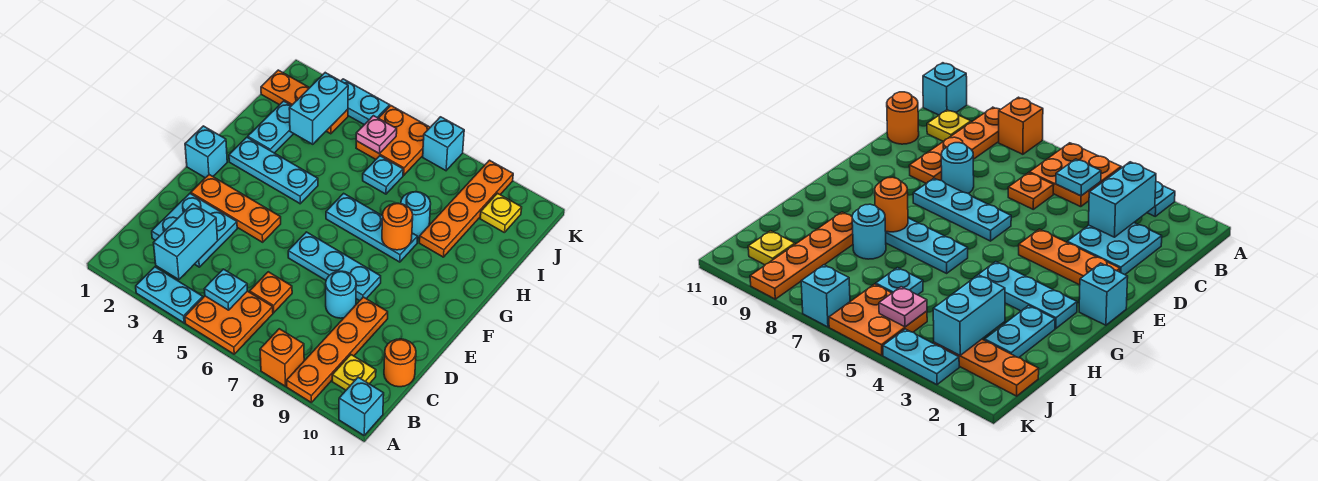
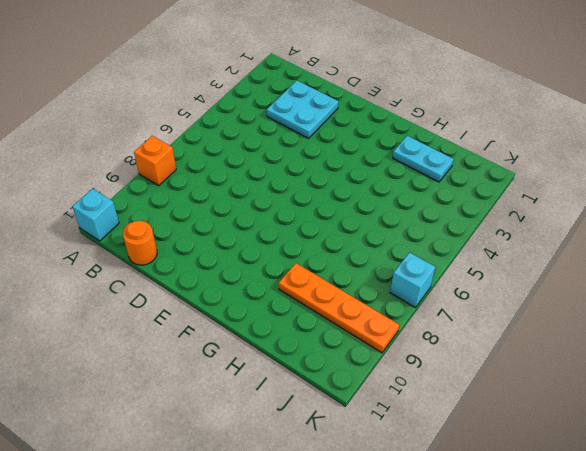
none -> cyan 1x2 plate [136,267,203,323]
none -> orange 2x2 plate [185,291,273,354]
none -> orange 1x4 plate [287,297,388,403]

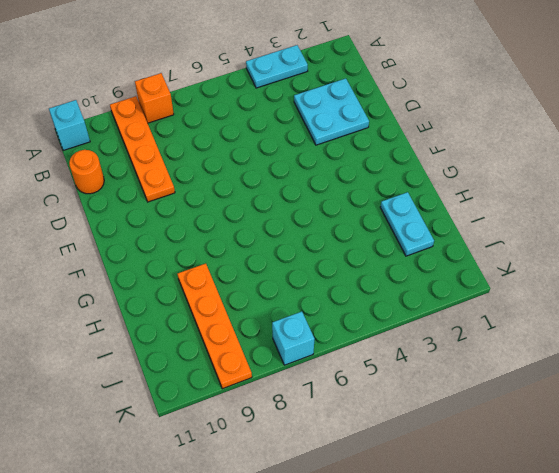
none -> orange 2x2 plate [185,291,273,354]
none -> yellow 1x1 plate [332,355,376,390]
none -> orange 1x1 plate [250,272,292,313]

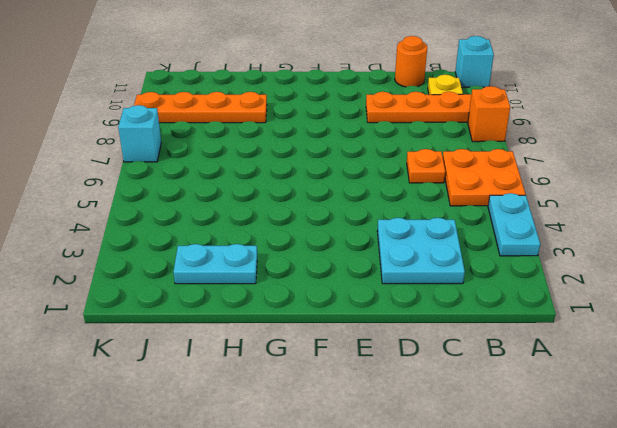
none -> cyan 1x1 round brick [326,271,356,318]
none -> orange 1x3 plate [191,175,281,242]
none -> cyan 1x3 plate [288,232,381,301]

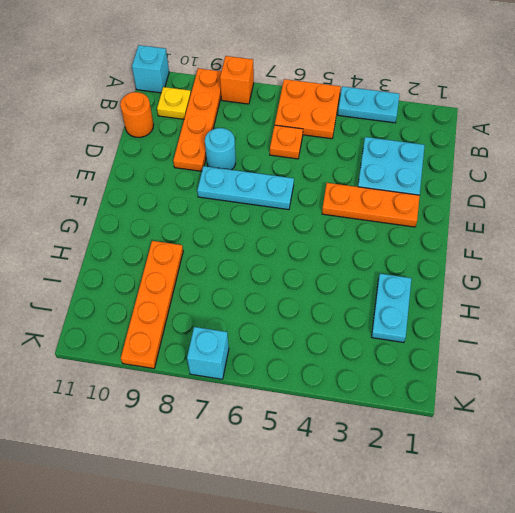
none -> cyan 1x1 brick [185,126,227,178]
none -> cyan 1x3 plate [229,137,318,204]
none -> cyan 1x3 plate [326,193,418,262]

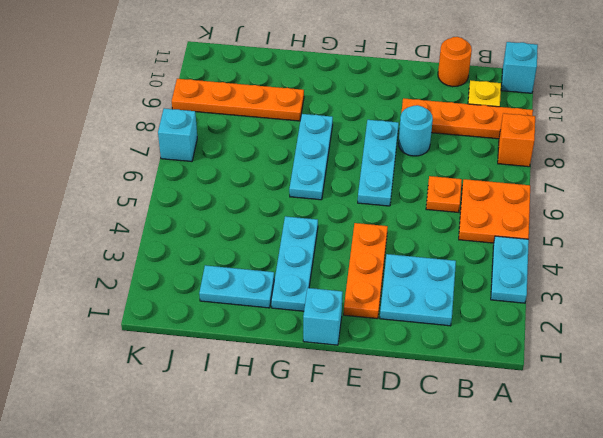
none -> cyan 1x1 round brick [401,192,431,238]
none -> cyan 1x1 plate [363,156,403,194]
none -> orange 1x3 plate [261,70,348,134]

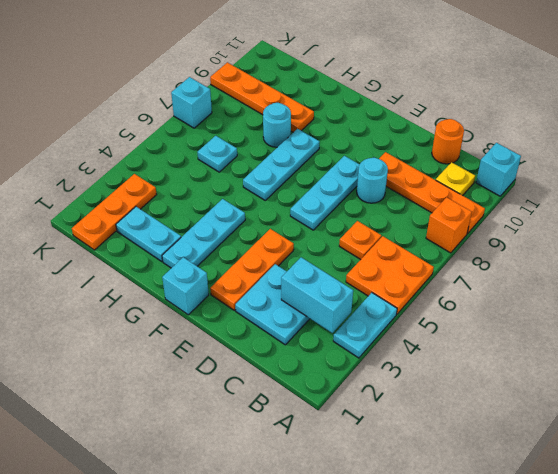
none -> orange 2x2 plate [356,106,430,175]
none -> yellow 1x1 plate [480,193,522,232]
none -> cyan 1x2 plate [341,79,390,125]

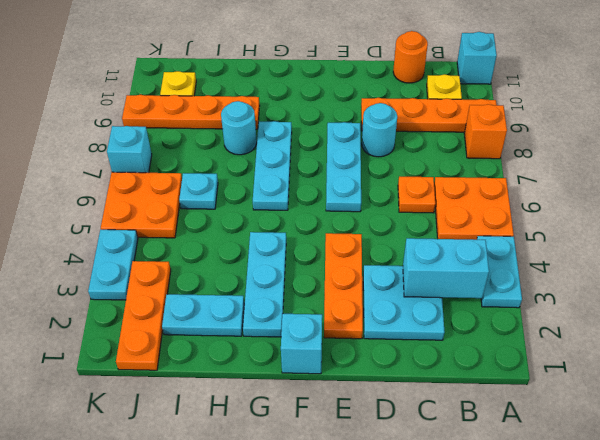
none -> cyan 1x1 plate [204,269,247,310]
none -> orange 1x1 round brick [382,203,413,250]
none -> cyan 1x2 brick [289,73,348,144]

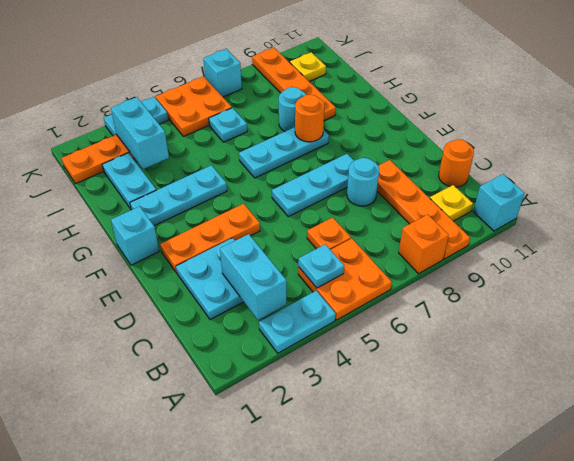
none -> pink 1x1 plate [356,116,397,154]

